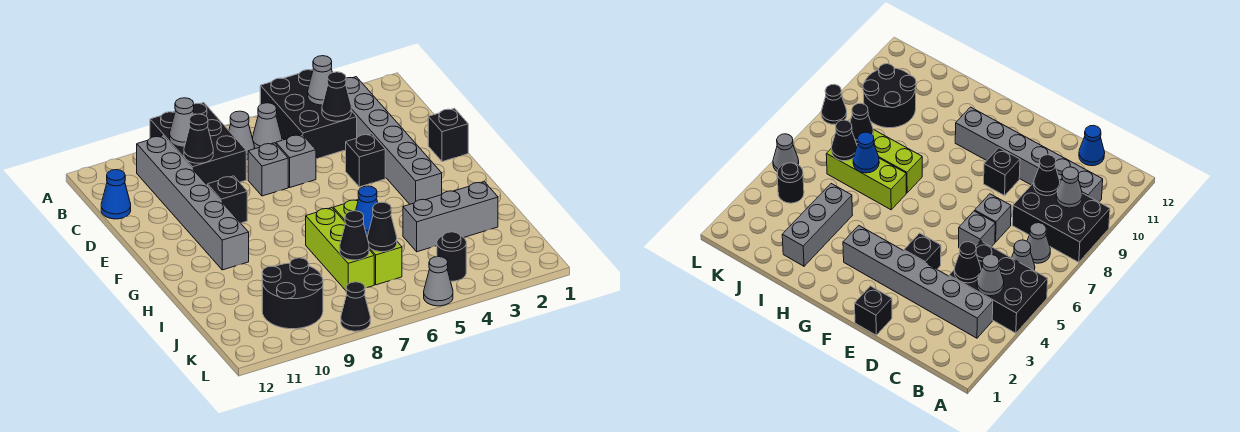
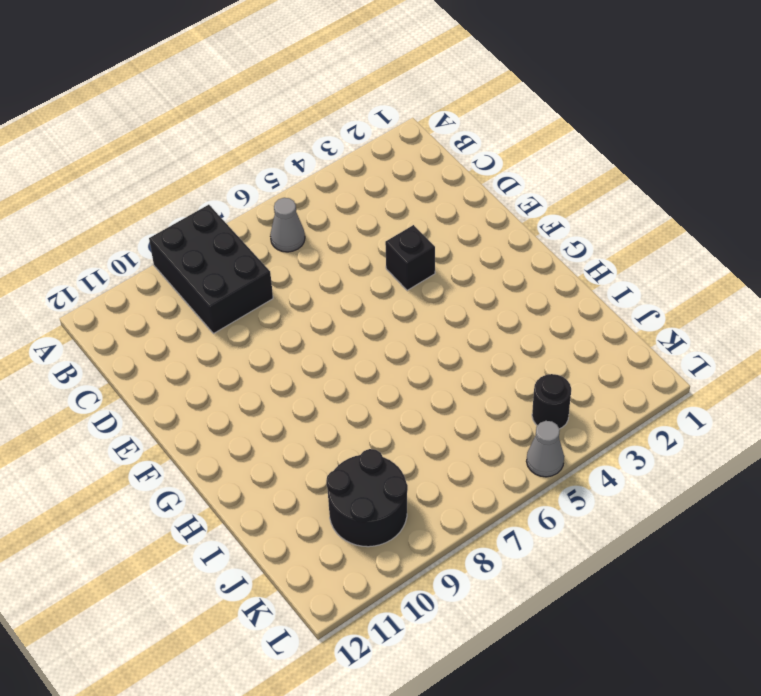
none -> black 2x3 brick [260,69,357,159]
none -> grey 1x6 brick [346,77,442,204]
none -> grey 1x1 cone [229,111,254,160]

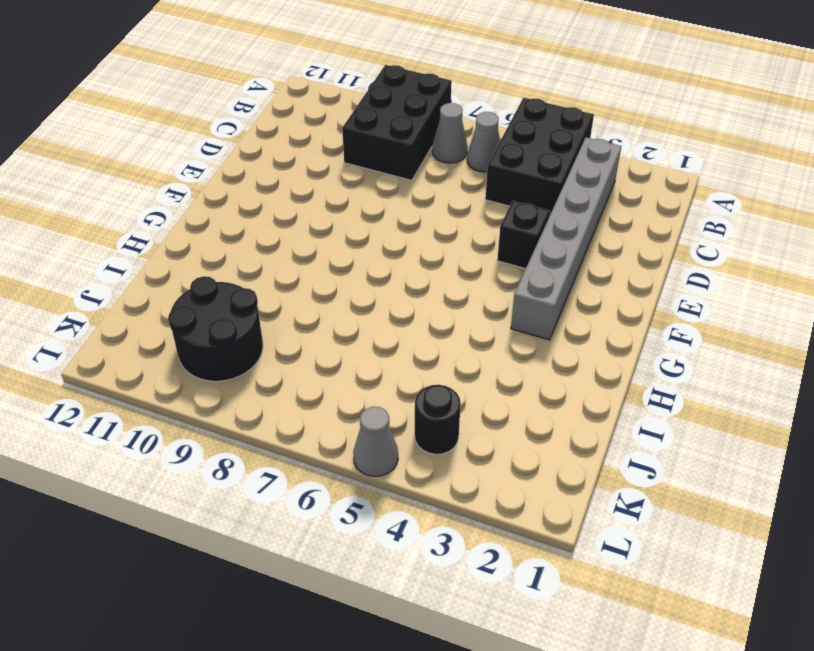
none -> grey 1x6 brick [137,136,249,270]
none -> blue 1x1 cone [101,170,131,219]
none -> grey 1x1 brick [276,135,316,187]

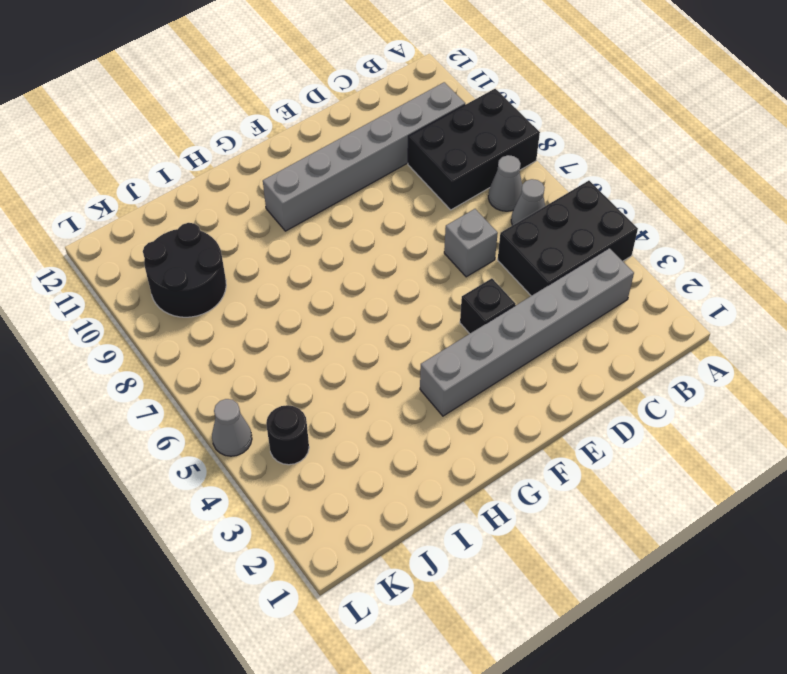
none -> blue 1x1 cone [101,170,131,219]
none -> grey 1x1 brick [248,143,288,196]
none -> black 1x1 brick [428,108,468,162]

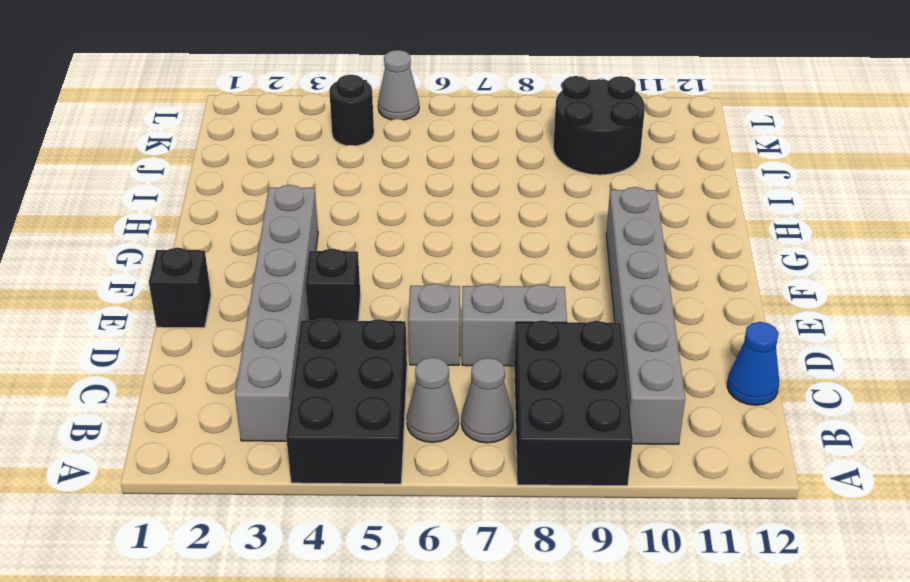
grey 1x2 brick [462,284,567,366] -> grey 1x1 brick [248,143,288,196]
none -> black 1x1 brick [207,176,247,223]
none -> lime 1x3 brick [333,200,402,285]
none -> lime 1x3 brick [306,208,374,290]

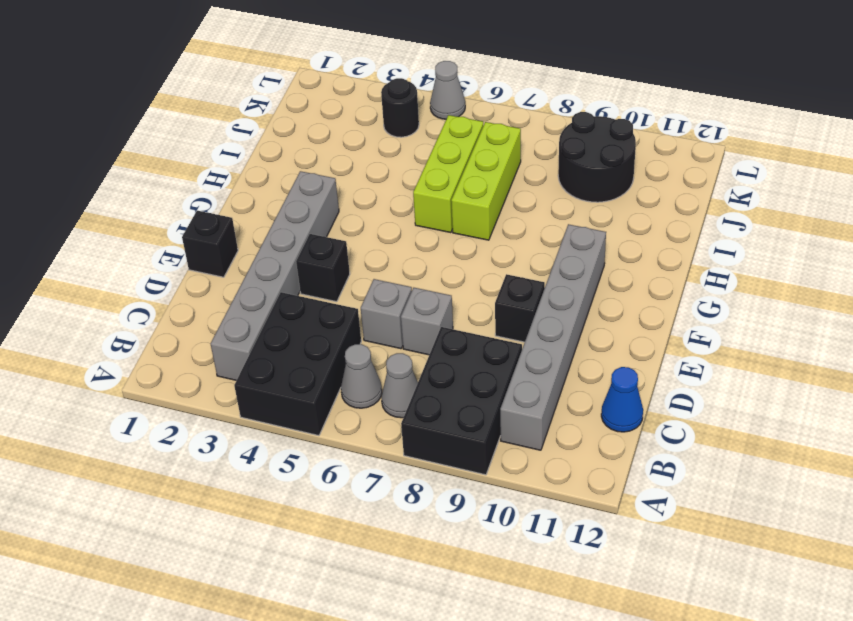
none -> grey 1x3 brick [403,182,498,252]
none -> black 1x1 cone [341,282,370,331]
none -> grey 1x1 cone [308,56,332,105]

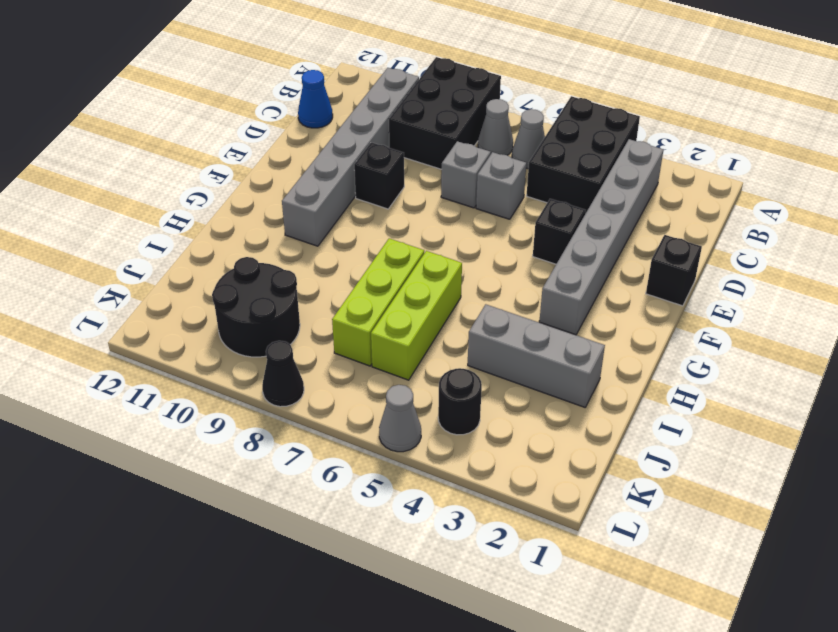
none -> grey 1x1 cone [308,56,332,105]
none -> grey 1x1 cone [170,98,194,147]
none -> black 1x1 cone [322,72,351,121]

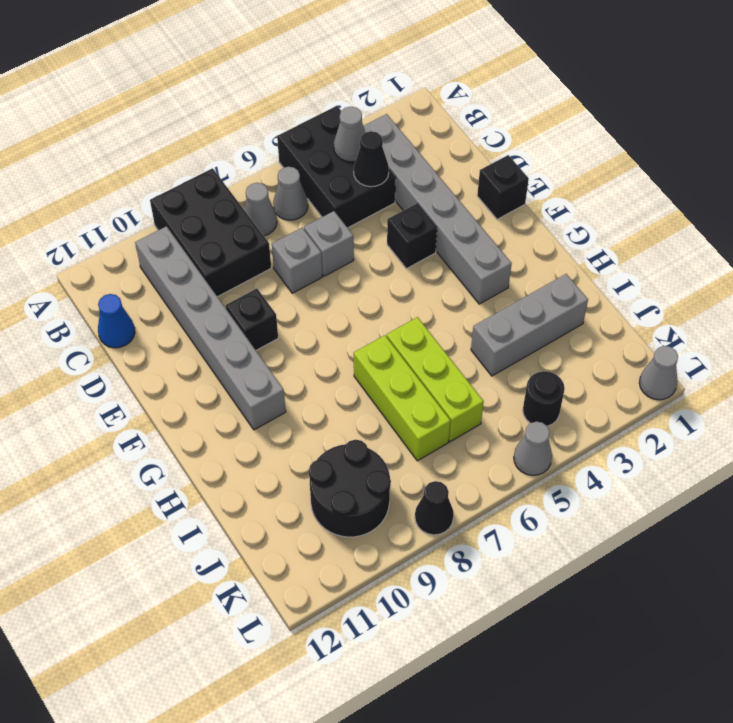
grey 1x1 cone [639,346,678,400] -> grey 1x1 cone moved to [170,98,194,147]
none -> black 1x1 cone [184,114,213,163]
none -> blue 1x1 cone [356,186,378,235]
none -> black 1x1 cone [367,202,397,252]

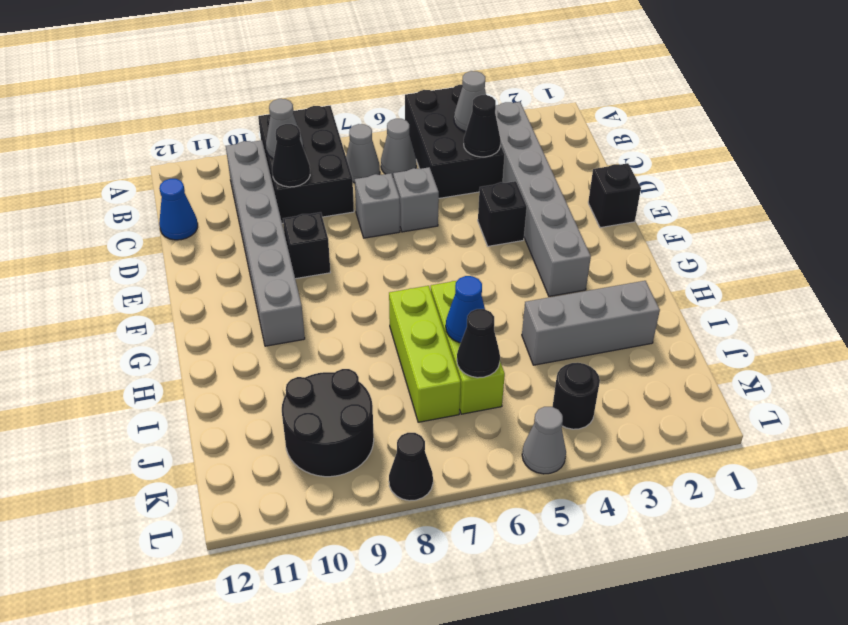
none -> black 1x1 cone [340,211,369,260]

